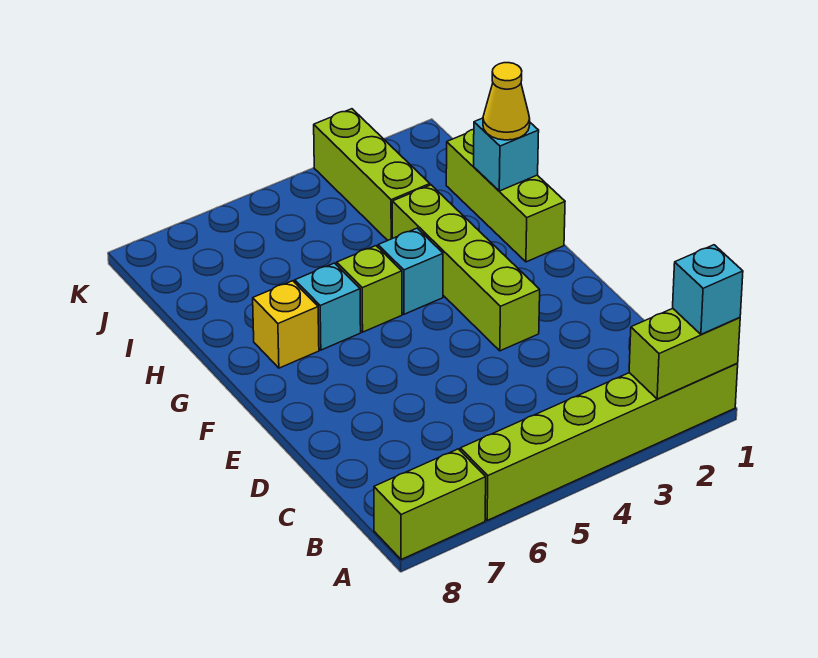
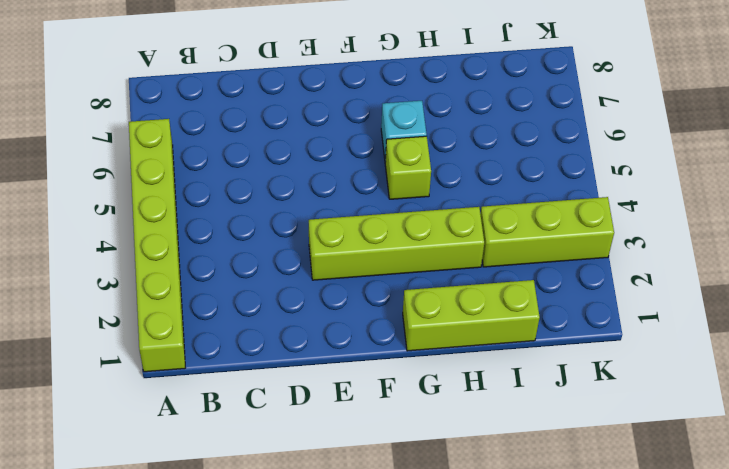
none -> lime 1x2 brick [374,449,486,560]
none -> cyan 1x1 brick [378,228,443,314]
none -> yellow 1x1 brick [253,281,319,368]

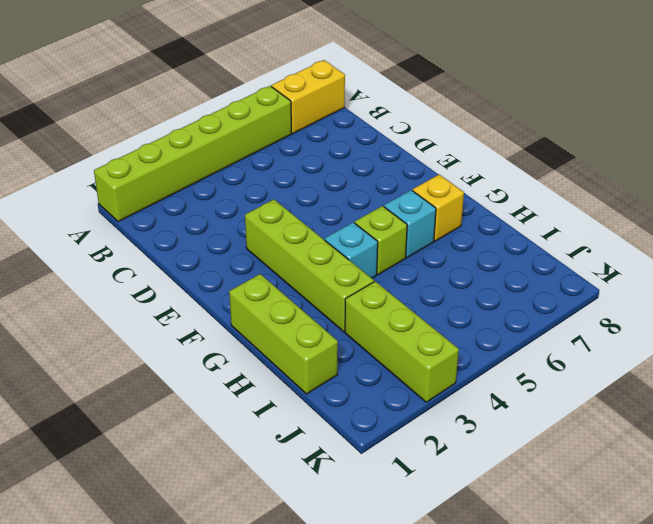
yellow 1x2 brick [271,60,345,134] -> lime 1x2 brick [374,449,486,560]
none -> lime 1x2 brick [629,308,740,399]
none -> cyan 1x1 brick [473,118,539,191]
none -> cyan 1x1 brick [673,245,743,334]

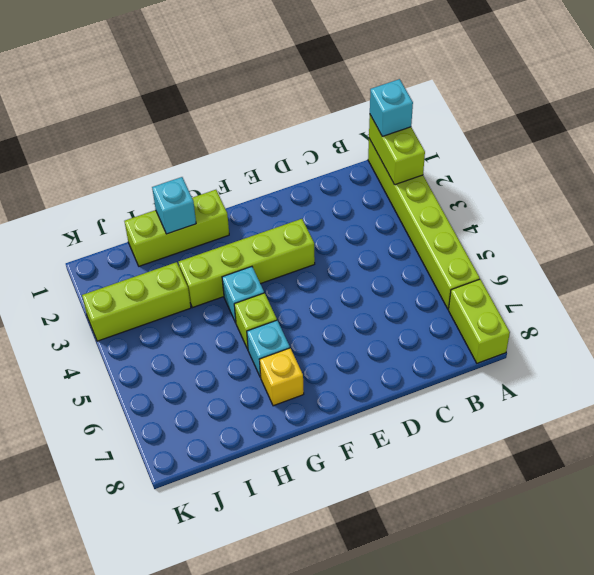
none -> yellow 1x1 cone [483,63,530,140]

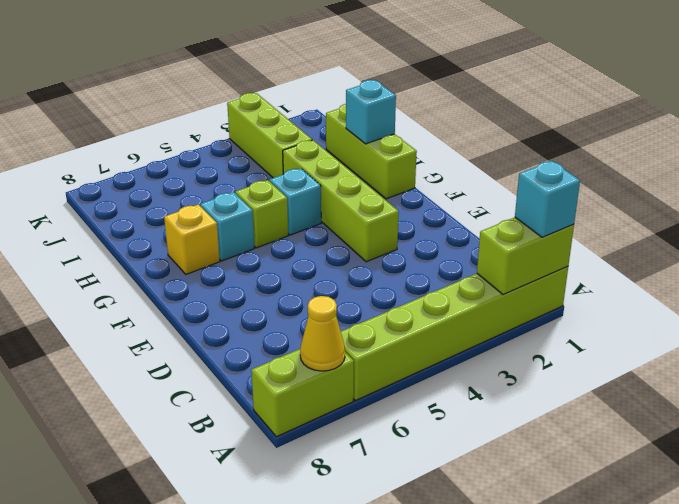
yellow 1x1 cone [300,296,345,371] -> yellow 1x1 cone moved to [483,63,530,140]

